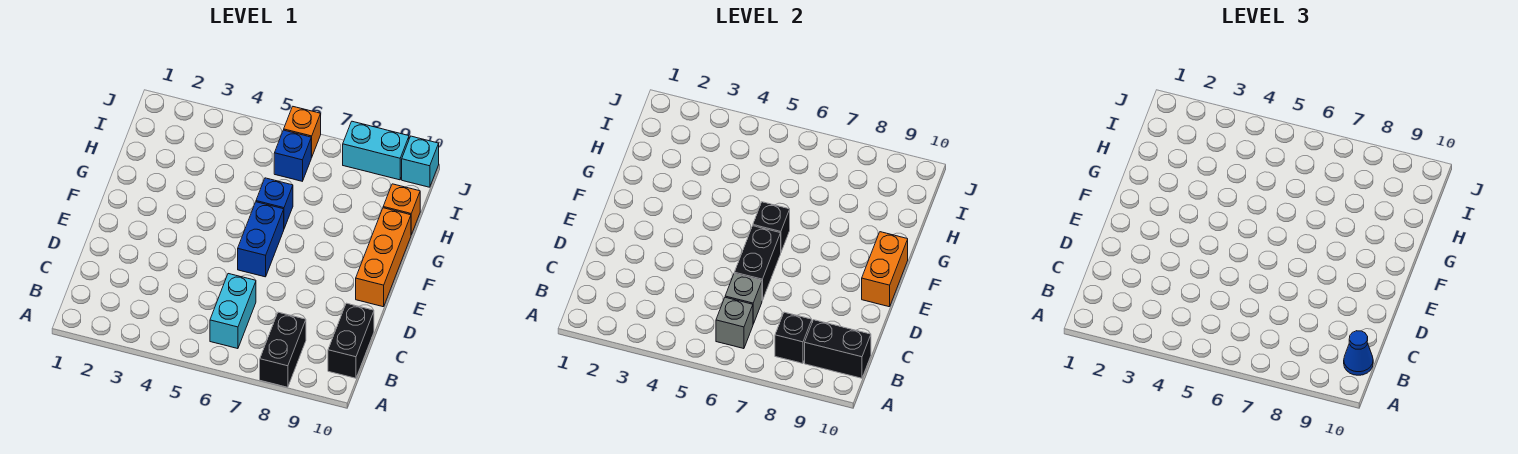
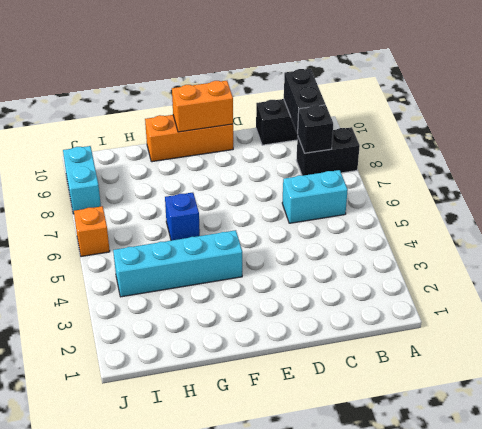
cyan 1x4 brick [113,230,242,297] -> none
none -> blue 1x2 brick [238,202,284,277]
none -> orange 1x1 brick [383,184,420,235]
none -> blue 1x1 brick [274,130,312,181]

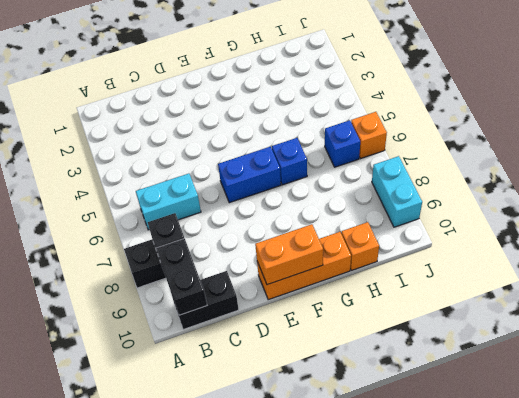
none -> cyan 1x1 brick [402,136,439,187]
none -> grey 1x1 brick [716,297,753,349]
none -> grey 1x1 brick [725,274,762,324]

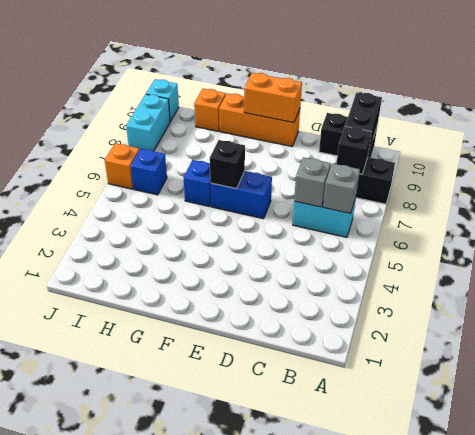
none -> black 1x2 brick [734,226,781,301]
none -> blue 1x1 cone [1344,331,1373,375]

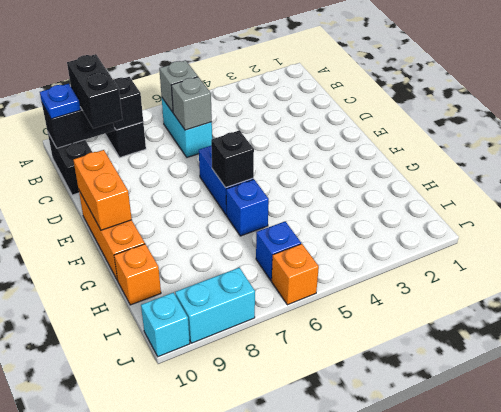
black 1x2 brick [67,54,122,128] -> black 1x2 brick moved to [734,226,781,301]
blue 1x1 plate [40,84,80,119] -> blue 1x1 cone [1344,331,1373,375]

